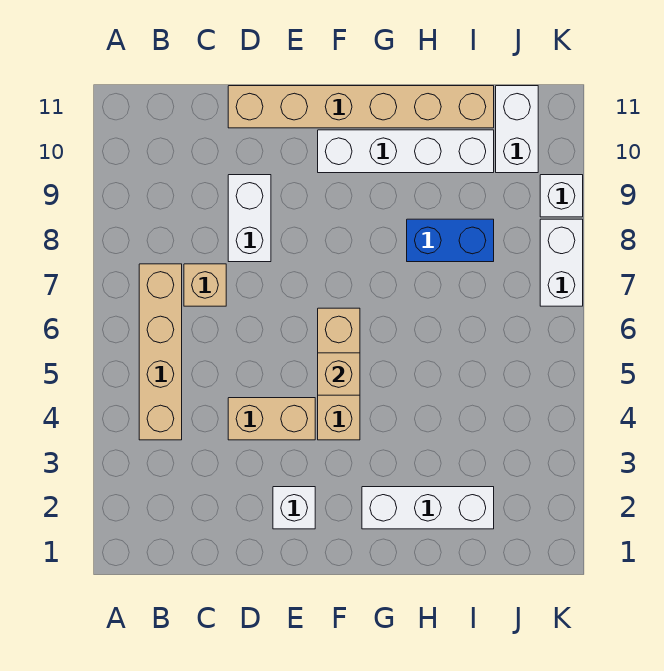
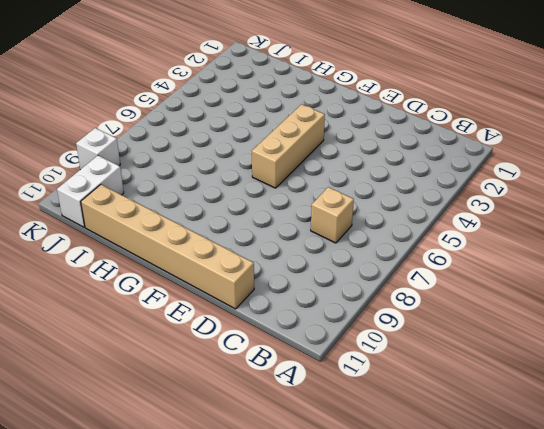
none -> tan 1x4 brick [139,264,182,440]
none -> tan 1x2 brick [228,398,315,440]
none -> white 1x2 brick [228,175,271,262]

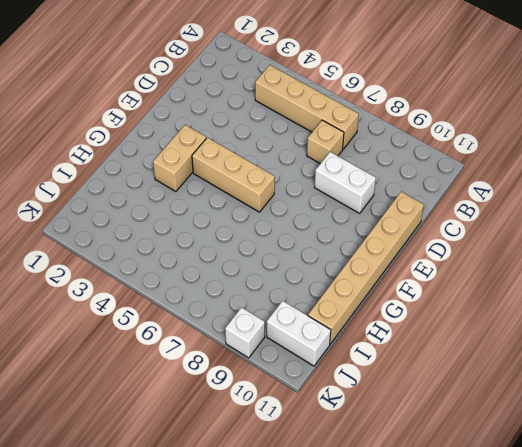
tan 1x2 brick [153,125,206,192] -> tan 1x2 brick moved to [228,398,315,440]
none -> white 1x1 brick [273,487,315,529]
none -> white 1x4 brick [318,130,494,173]
none -> white 1x3 brick [362,487,494,529]

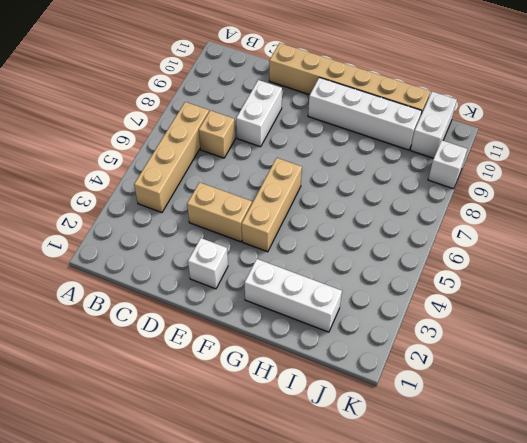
none -> blue 1x2 brick [407,219,494,262]
none -> white 1x2 brick [540,219,583,306]
none -> tan 1x1 brick [318,353,360,395]

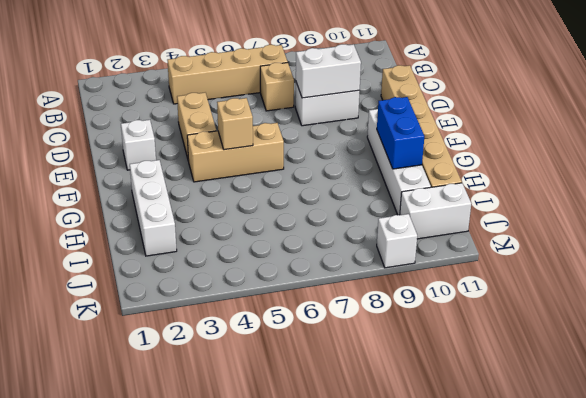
white 1x2 brick [296,44,361,98] -> white 1x2 brick moved to [540,219,583,306]
blue 1x2 brick [377,97,424,169] -> blue 1x2 brick moved to [407,219,494,262]

